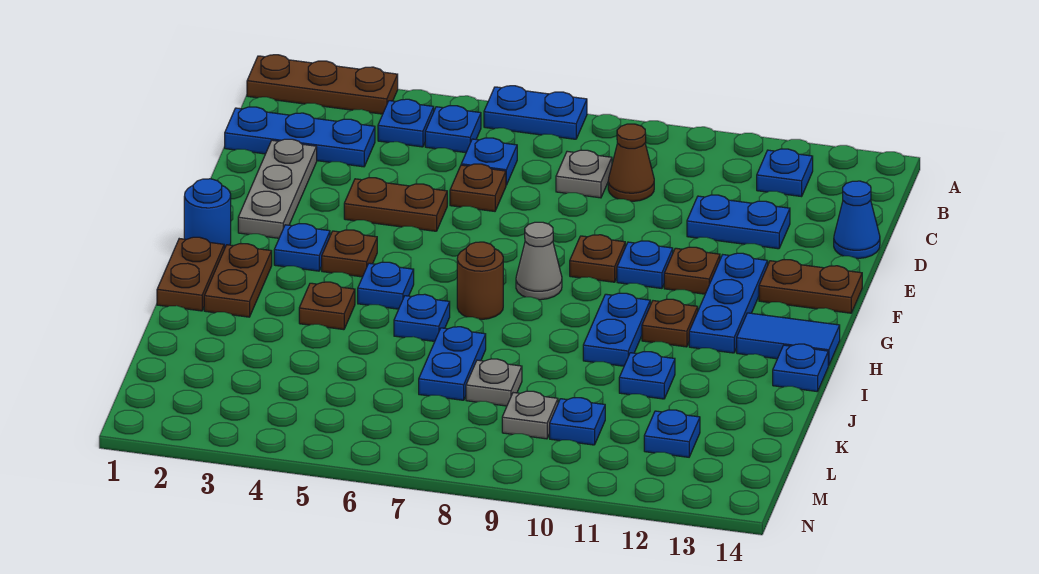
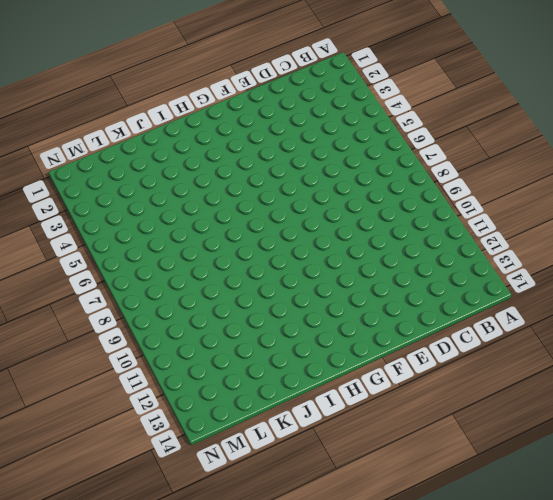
none -> brown 1x3 plate [247,55,398,114]
none -> blue 1x2 plate [484,86,587,139]
none -> blue 1x1 plate [378,99,434,147]
none -> blue 1x1 plate [425,106,481,153]

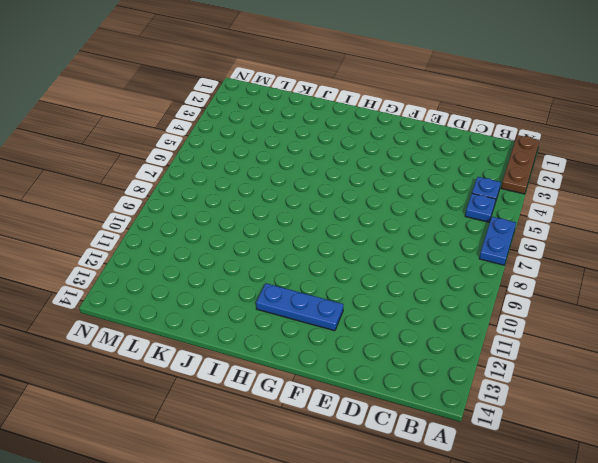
none -> blue 1x1 plate [757,149,813,197]
none -> blue 1x3 plate [225,107,375,167]
none -> blue 1x1 plate [461,138,517,185]
none -> grey 1x1 plate [556,150,612,198]

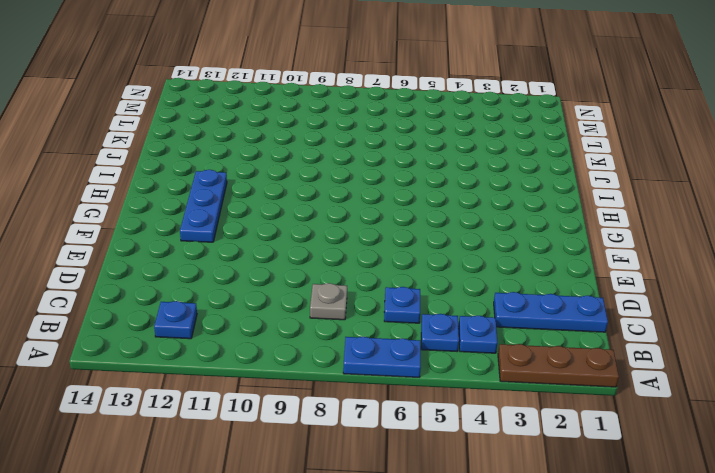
none -> brown 1x1 cone [608,124,654,201]
none -> grey 1x3 plate [238,139,317,238]
none -> brown 1x1 plate [450,164,506,211]
none -> blue 1x2 plate [687,195,790,249]

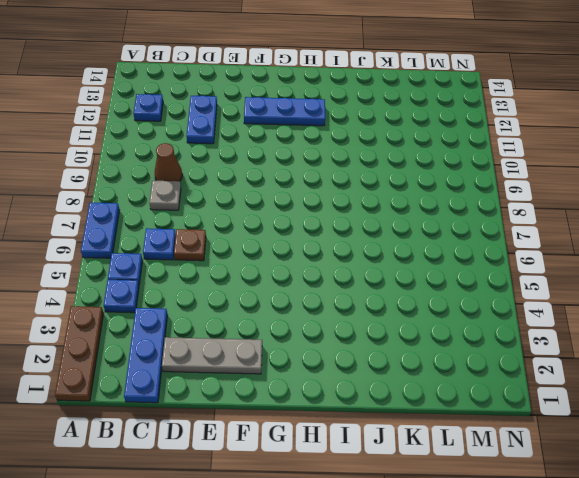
none -> blue 1x1 cone [834,181,880,259]
none -> brown 1x2 plate [344,178,447,231]
none -> brown 1x1 plate [570,235,625,282]
none -> blue 1x1 plate [617,241,673,288]

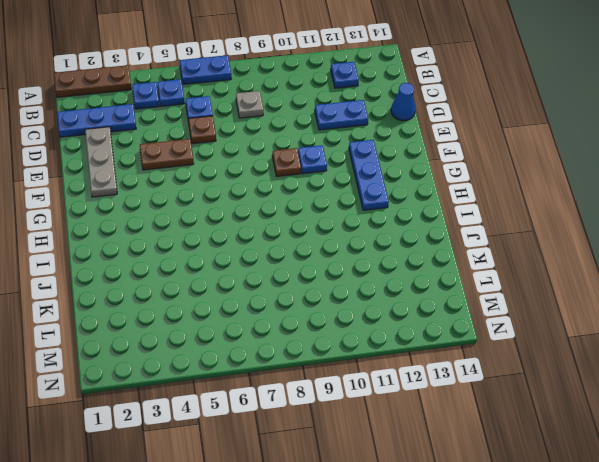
none -> brown 1x1 cone [608,124,654,201]
none -> brown 1x1 plate [664,247,720,294]
none -> brown 1x2 plate [759,260,862,313]
none -> blue 1x1 round brick [184,179,231,249]

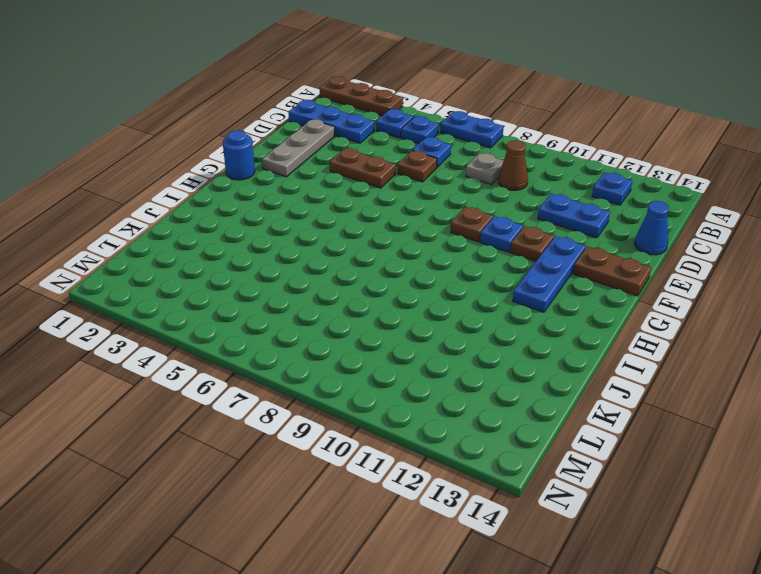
none -> blue 1x1 plate [274,224,330,271]
none -> brown 1x1 plate [322,230,377,277]
none -> grey 1x1 cone [516,222,562,300]
none -> brown 1x2 plate [157,237,224,311]

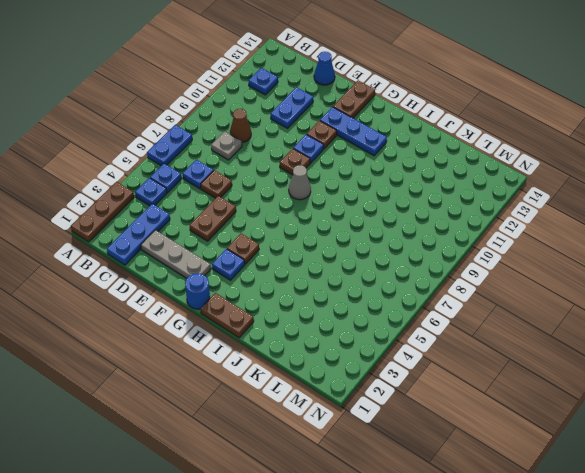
none -> brown 1x2 plate [204,244,272,317]
none -> blue 1x1 plate [358,262,414,309]
none -> brown 1x1 round brick [457,242,503,319]
none -> blue 1x2 plate [583,293,650,366]

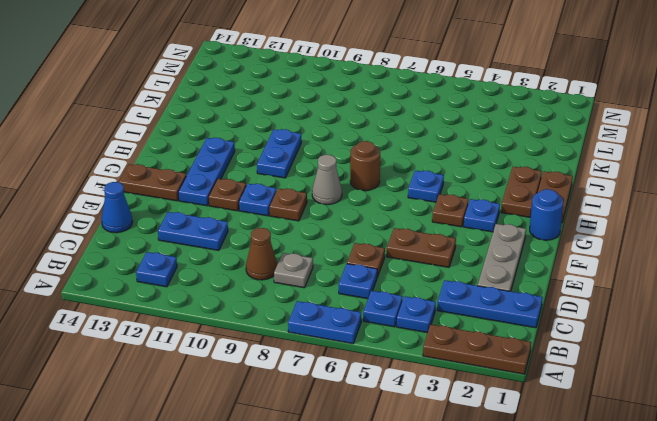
none -> brown 1x1 plate [642,299,698,347]
none -> blue 1x2 tile [737,313,840,365]
none -> brown 1x1 plate [299,282,355,330]
none -> blue 1x1 plate [394,294,450,341]

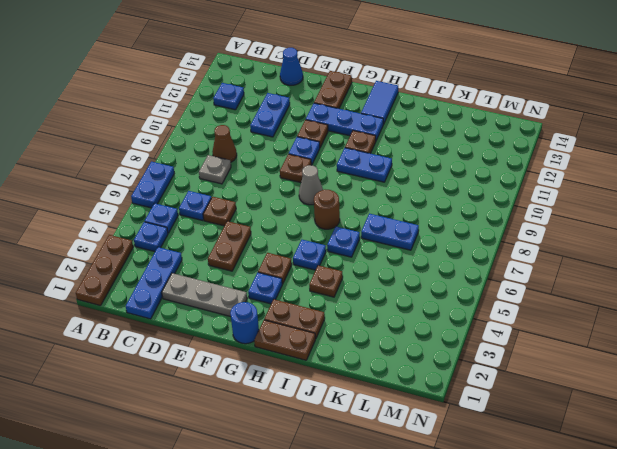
none -> blue 1x1 plate [773,344,828,392]
none -> blue 1x1 plate [619,352,675,399]
none -> grey 1x1 plate [466,359,522,406]
none -> grey 1x1 plate [502,391,558,439]

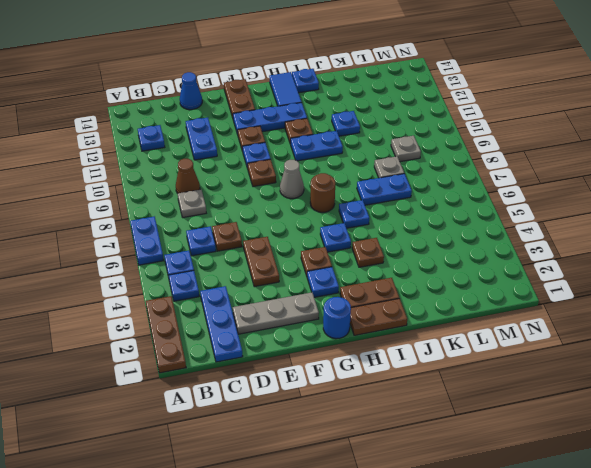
none -> blue 1x1 plate [550,397,605,445]
none -> blue 1x1 plate [644,410,700,457]

